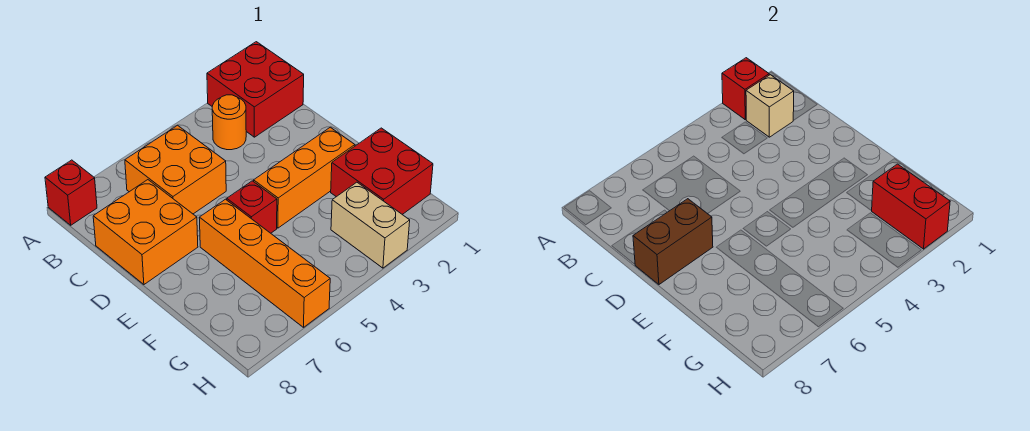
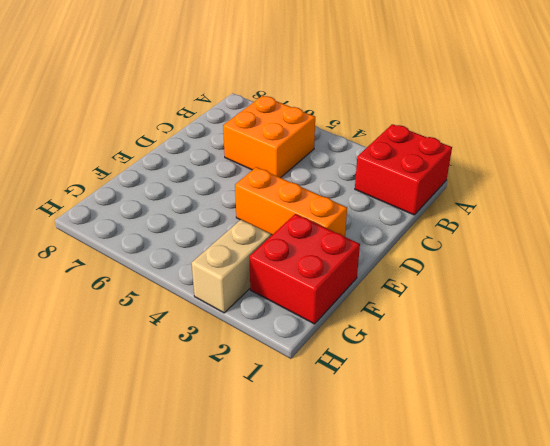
none -> red 1x1 brick [45,160,97,225]
none -> orange 1x1 round brick [212,95,246,150]
none -> orange 2x2 brick [93,180,198,284]

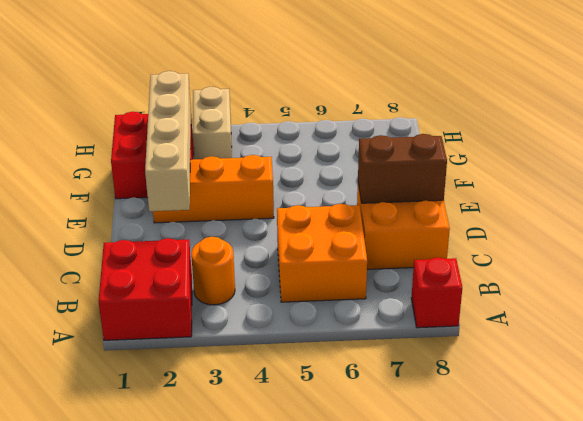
tan 1x4 brick [145,71,191,211] -> red 1x2 brick [872,164,950,249]
none -> red 1x1 brick [227,181,277,233]
none -> orange 1x4 brick [199,199,330,327]
none -> red 1x1 brick [722,58,769,120]

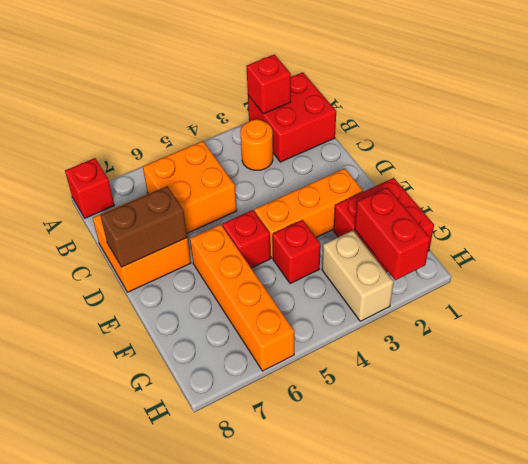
red 1x1 brick [272,220,321,284] -> none
none -> tan 1x1 brick [746,75,794,137]

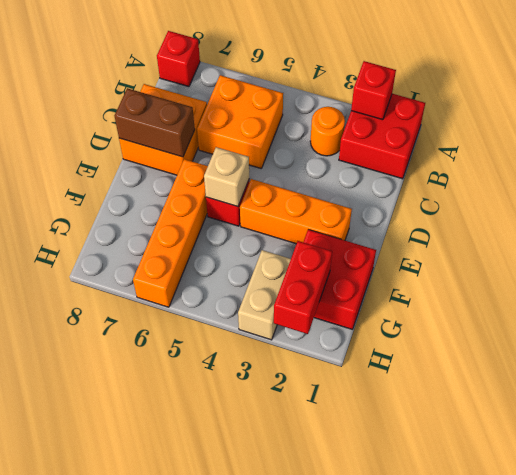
tan 1x1 brick [204,147,249,207] -> tan 1x1 brick moved to [746,75,794,137]

